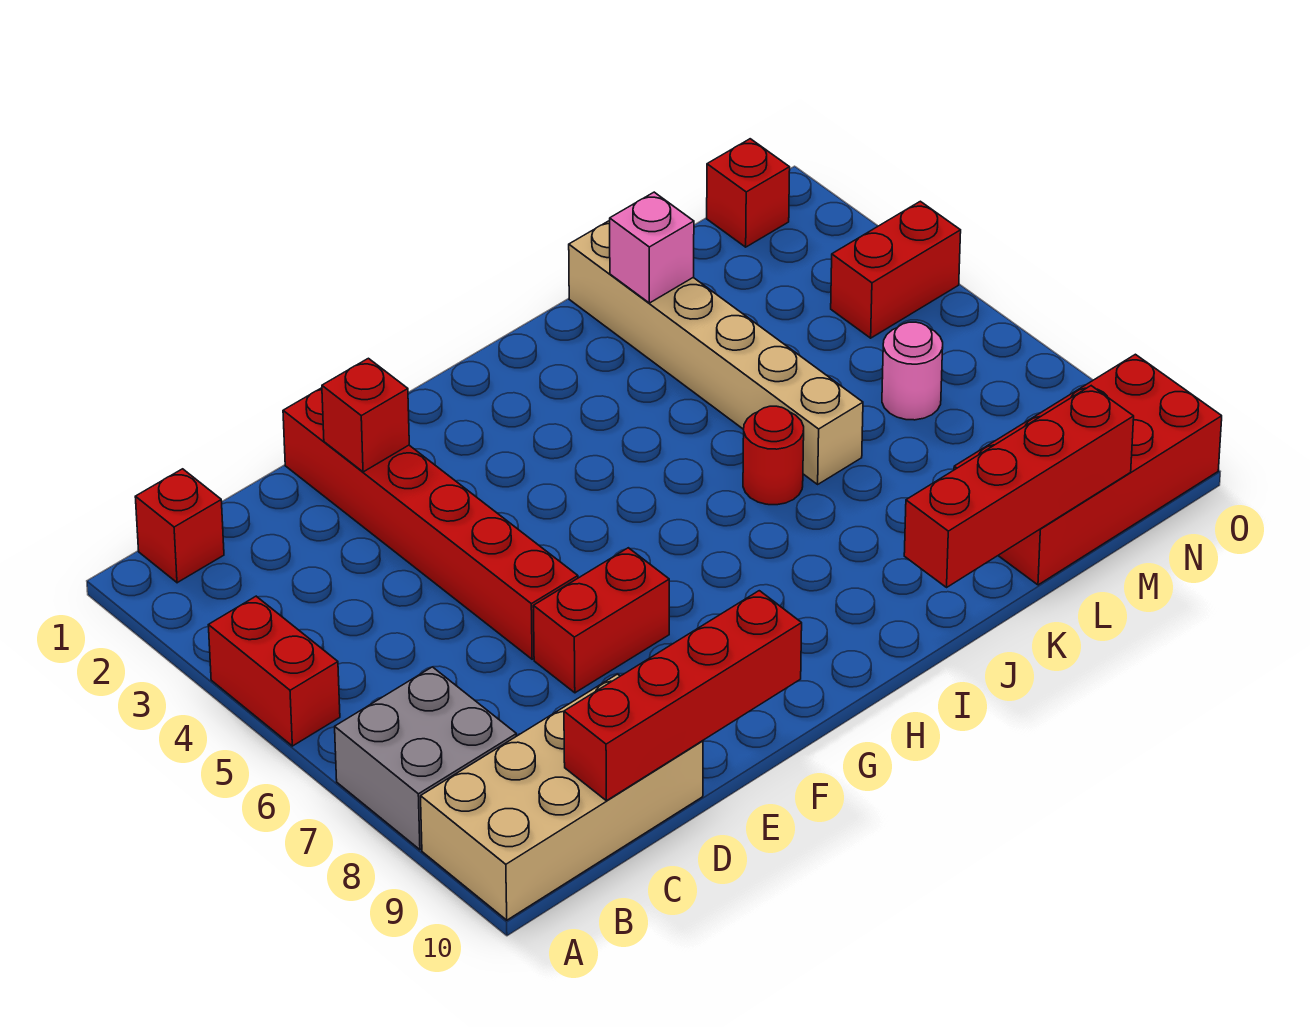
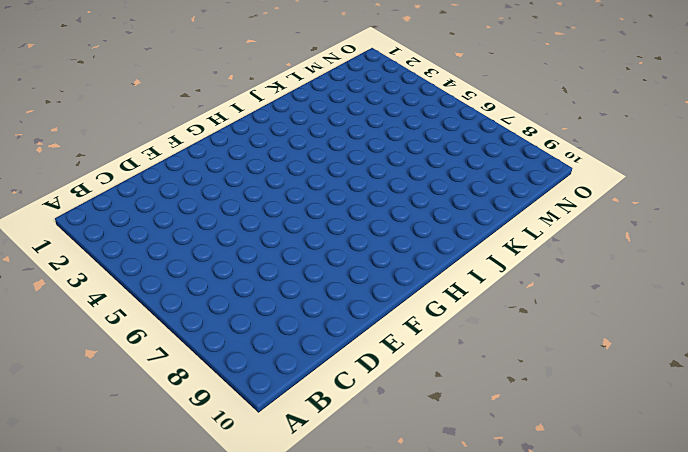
none -> red 1x2 brick [208,596,340,746]
none -> grey 2x2 brick [335,667,516,850]
none -> tan 2x4 brick [421,674,703,920]

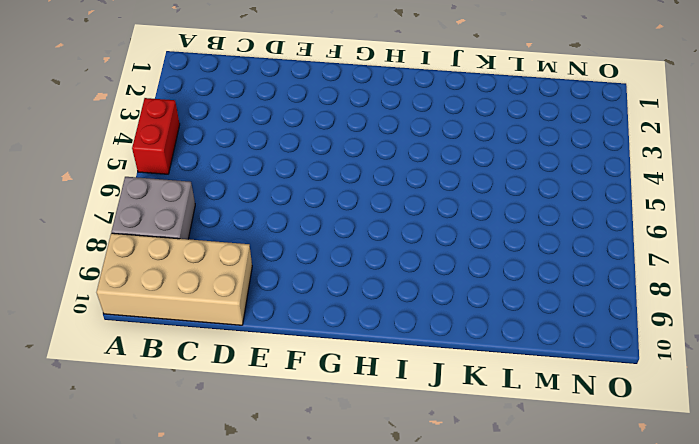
none -> red 1x1 brick [135,469,224,583]
none -> red 1x6 brick [283,388,578,659]
none -> red 1x2 brick [533,548,669,693]

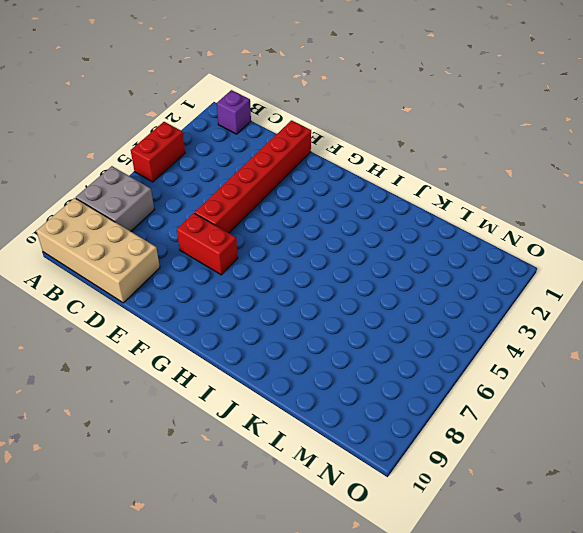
purple 1x1 brick [217,90,251,134] -> red 1x1 brick [135,469,224,583]
none -> red 1x1 round brick [743,406,804,505]
none -> tan 1x6 brick [569,220,863,484]
none -> red 2x4 brick [954,354,1222,585]

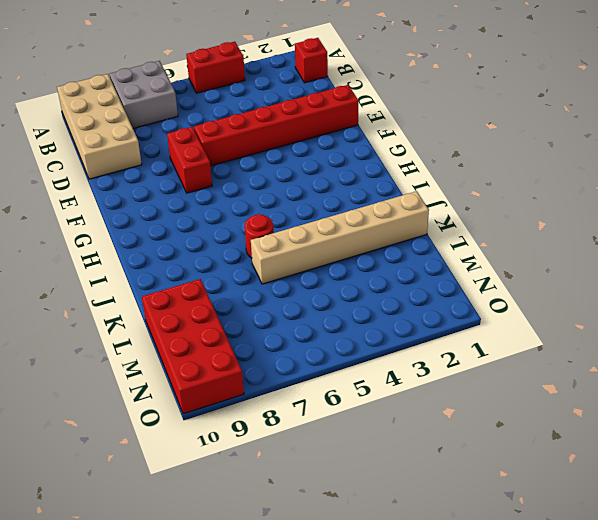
none -> pink 1x1 round brick [882,322,943,420]
none -> red 1x1 brick [707,139,790,247]
none -> red 1x2 brick [831,201,961,338]

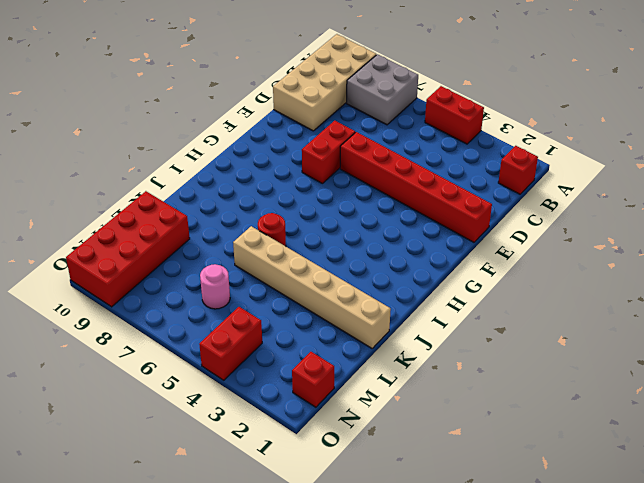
none -> red 1x4 brick [564,591,802,801]
none -> red 1x1 brick [322,358,409,472]
none -> red 1x4 brick [904,386,1134,587]

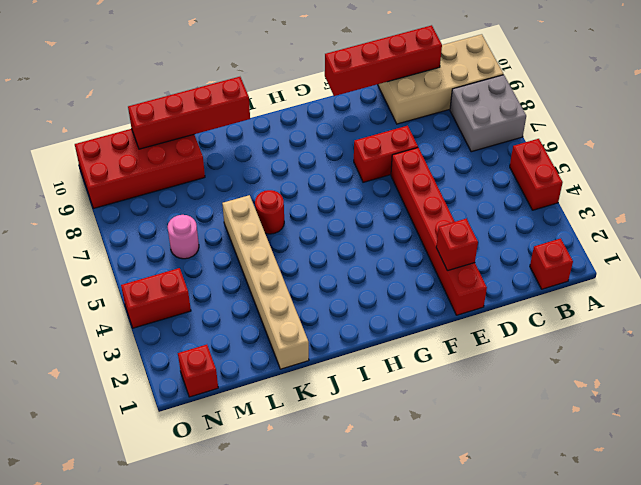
none -> pink 1x1 brick [610,192,694,303]

